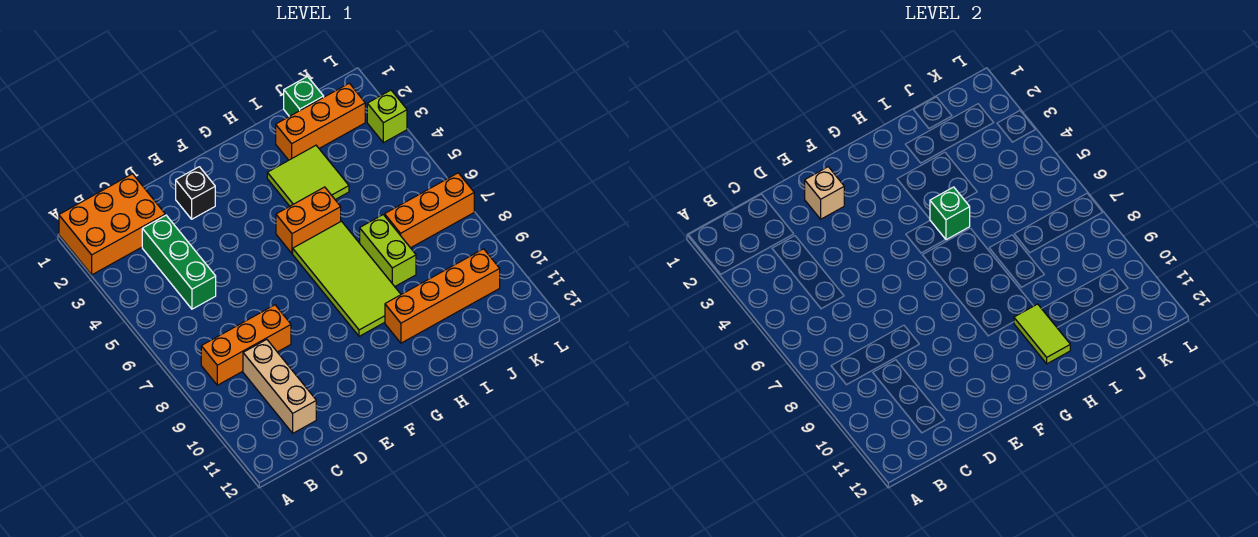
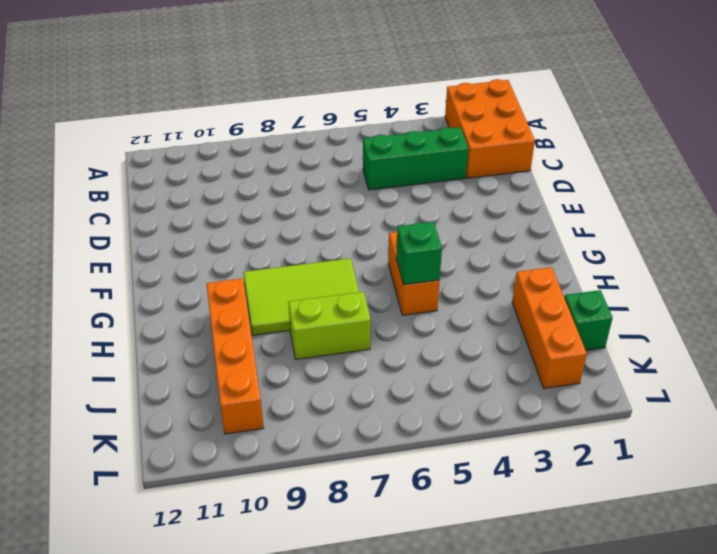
lime 2x3 tile [243,258,359,335] -> lime 2x4 tile [293,221,401,336]
none -> orange 1x3 brick [201,305,291,385]
none -> tan 1x3 brick [243,339,316,433]
none -> black 1x1 brick [176,167,215,219]

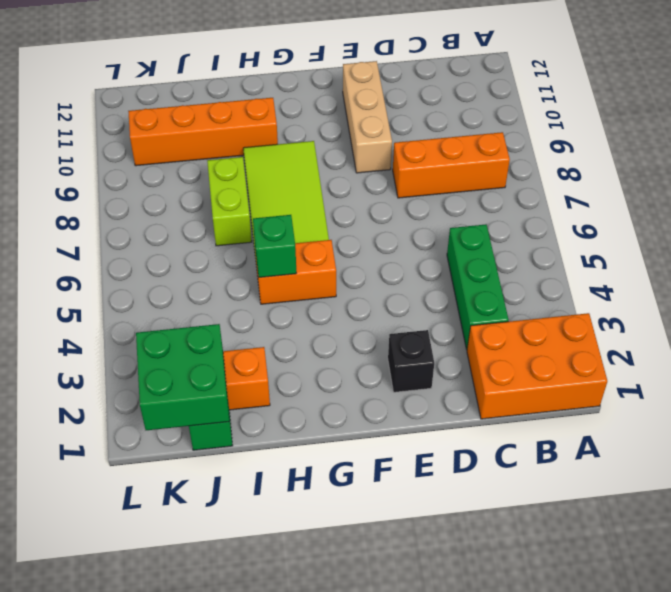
tan 1x3 brick [343,61,392,173] -> tan 1x3 brick moved to [243,339,316,433]
green 2x2 brick [136,324,229,430] -> none
none -> lime 2x2 tile [267,146,349,206]
none -> orange 1x3 brick [385,173,474,248]
none -> lime 1x1 brick [367,90,407,143]

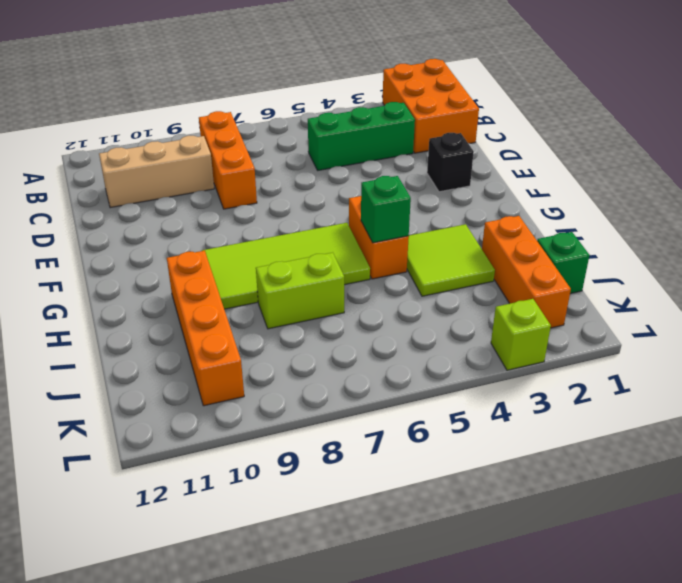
none -> orange 1x3 brick [385,173,474,248]
none -> tan 1x1 brick [805,167,844,219]
none -> lime 1x2 tile [1014,304,1070,364]

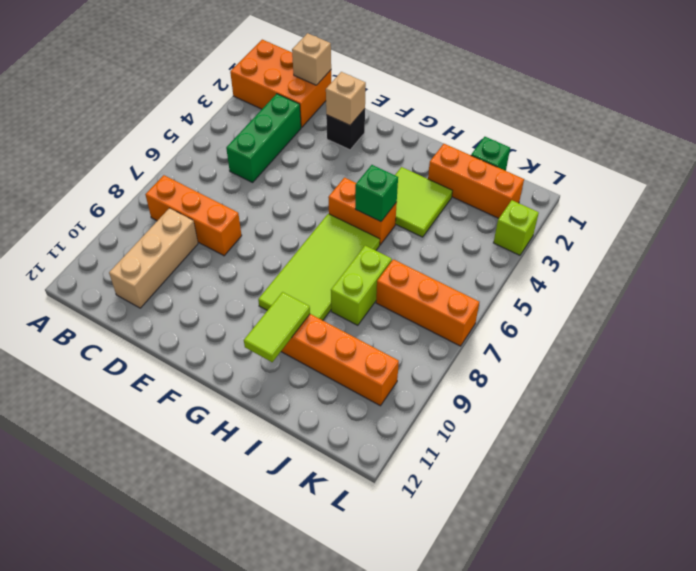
tan 1x1 brick [292,33,331,85] -> none

